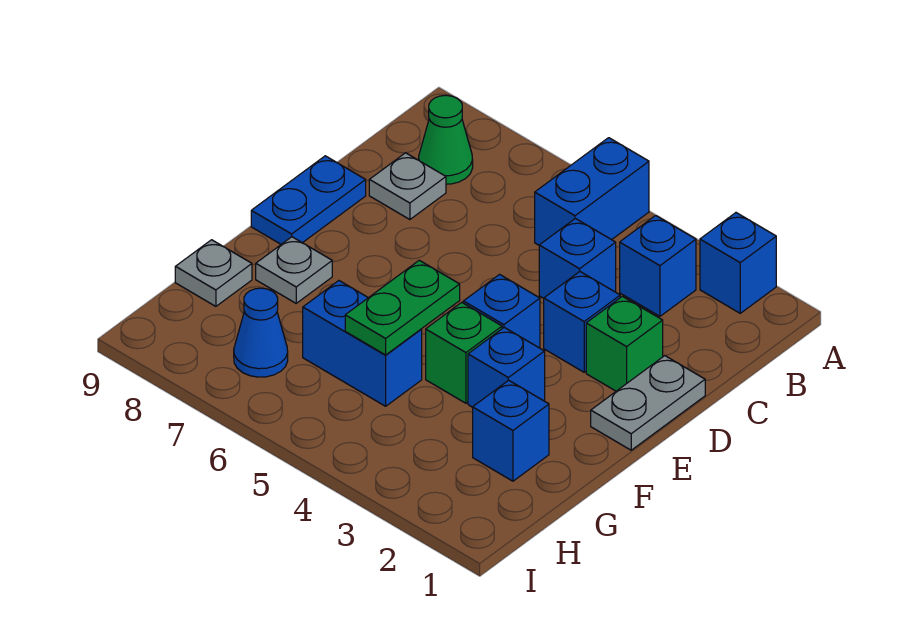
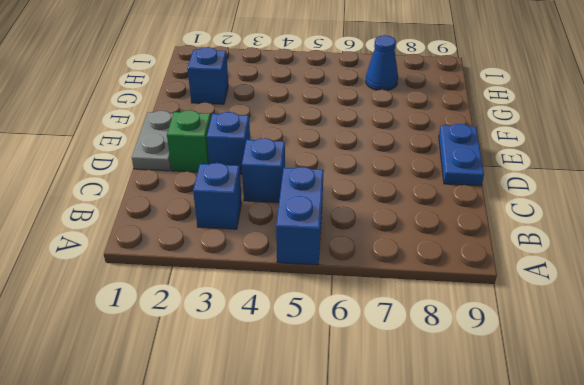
none -> blue 1x1 brick [700,213,776,313]
none -> green 1x1 cone [419,95,473,184]
none -> grey 1x1 plate [369,153,446,220]

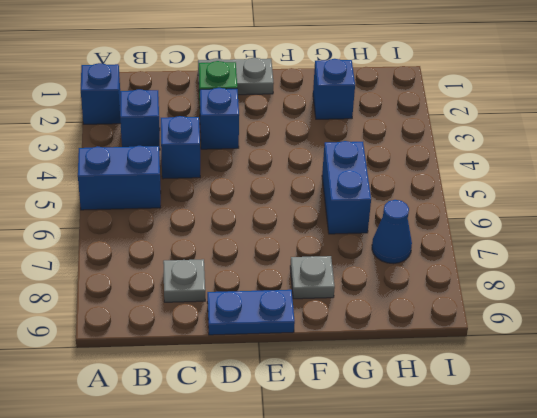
none -> green 1x1 cone [419,95,473,184]
none -> blue 1x1 brick [463,275,540,348]
none -> blue 1x1 brick [468,328,545,407]

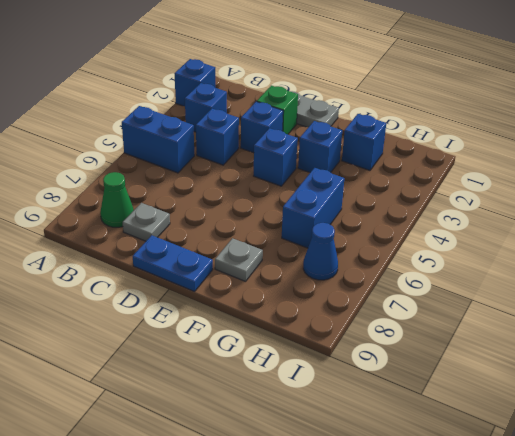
none -> green 1x1 brick [426,302,502,403]
none -> grey 1x1 plate [175,240,252,306]
none -> green 1x2 plate [345,260,460,355]

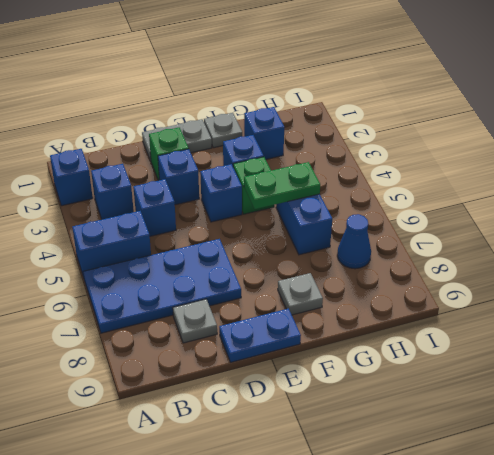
blue 2x4 plate [83,239,241,333] -> none
grey 1x1 plate [204,113,242,148] -> grey 1x1 plate moved to [175,240,252,306]
none -> green 1x1 cone [419,95,473,184]

